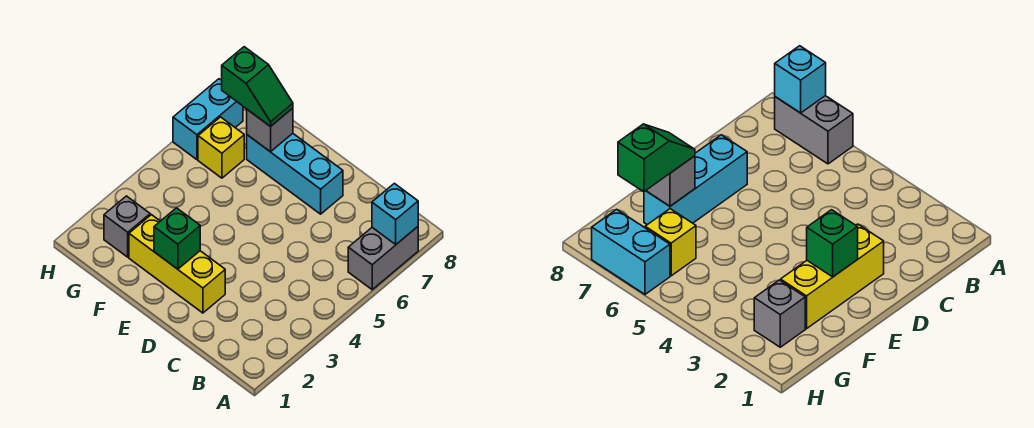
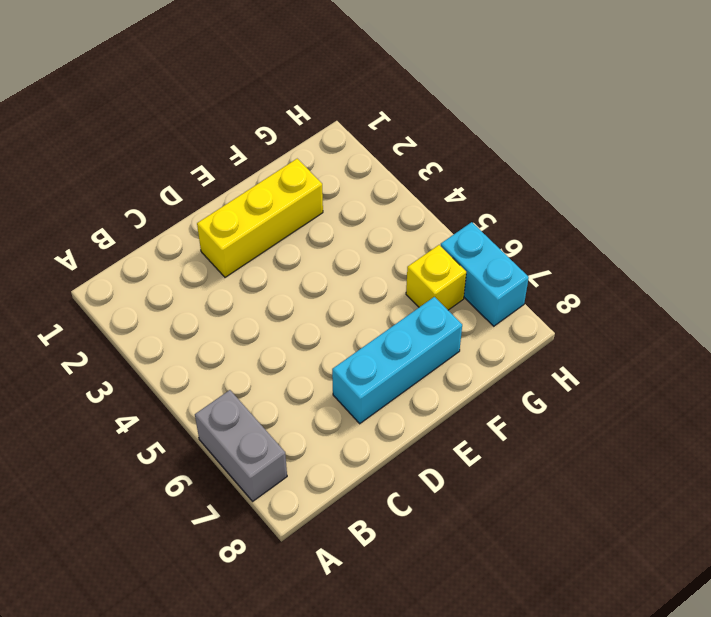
none -> grey 1x1 brick [104,196,150,257]
none -> cyan 1x1 brick [372,183,418,244]

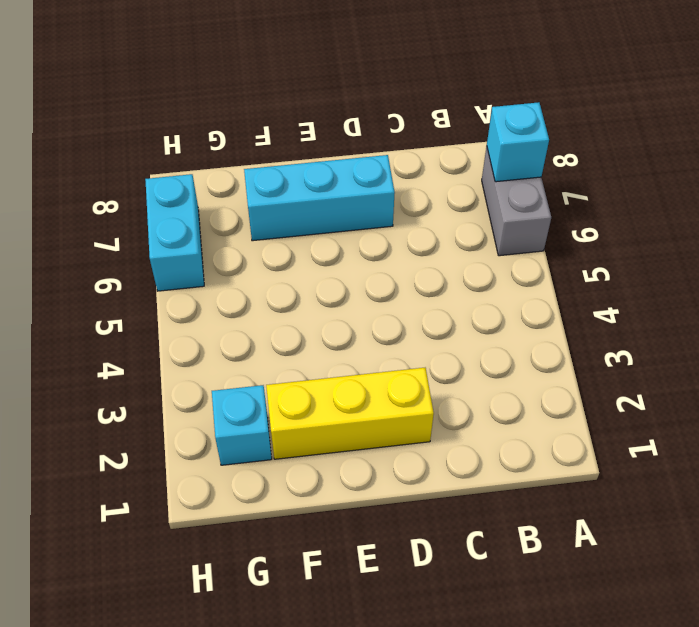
cyan 1x1 brick [212,385,272,465] -> grey 1x1 brick [104,196,150,257]
none -> yellow 1x1 brick [198,117,244,178]
none -> green 1x1 brick [154,208,200,269]

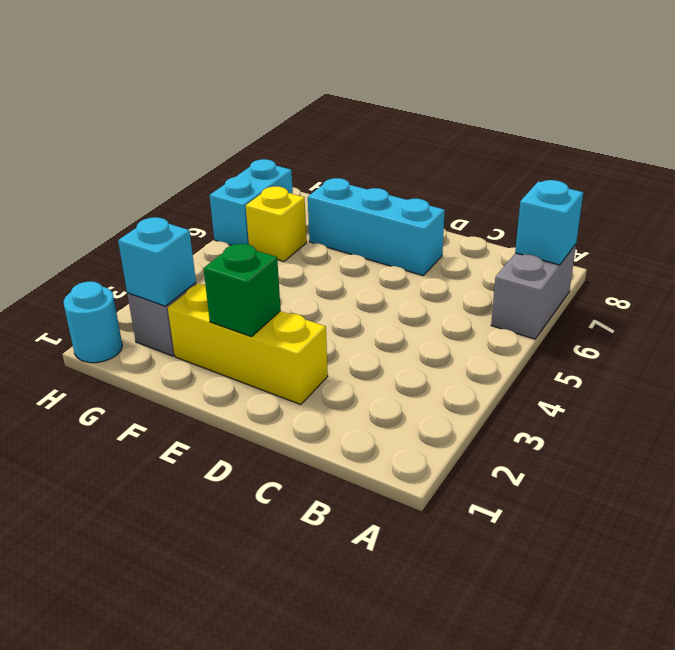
cyan 1x1 brick [118,217,196,306] -> none
cyan 1x1 round brick [64,281,122,363] -> none
none -> grey 1x1 brick [247,108,293,152]
none -> green 1x2 slope [222,47,293,127]

